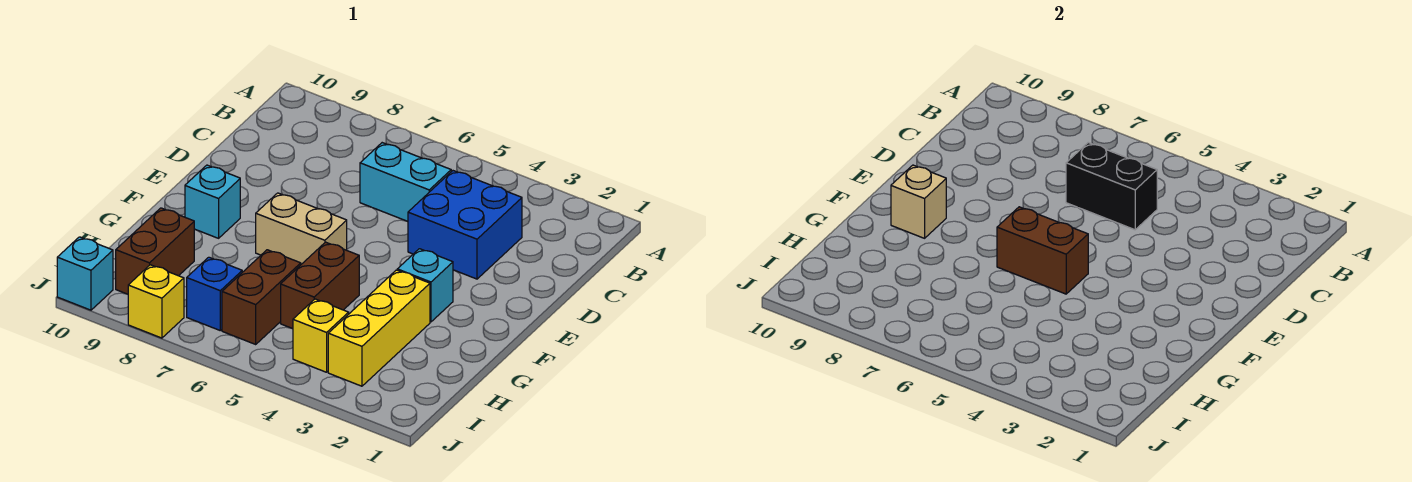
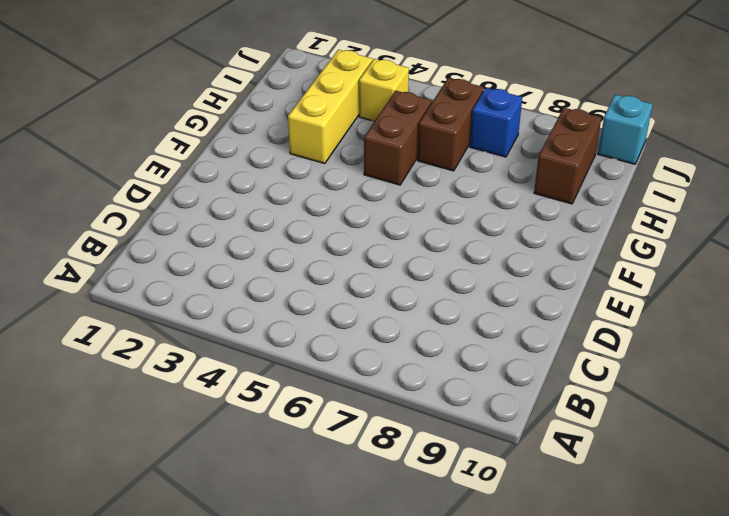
none -> blue 2x2 brick [408,171,522,279]
none -> cyan 1x2 brick [360,143,451,222]
none -> cyan 1x1 brick [397,249,453,322]

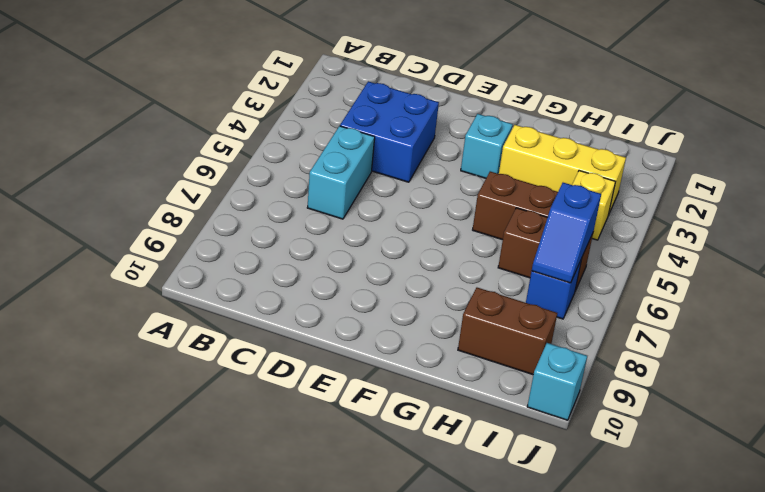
blue 1x2 slope [532,183,601,283] -> none
none -> tan 1x2 brick [256,193,347,264]
none -> cyan 1x1 brick [185,165,240,238]
none -> yellow 1x1 brick [128,265,184,338]

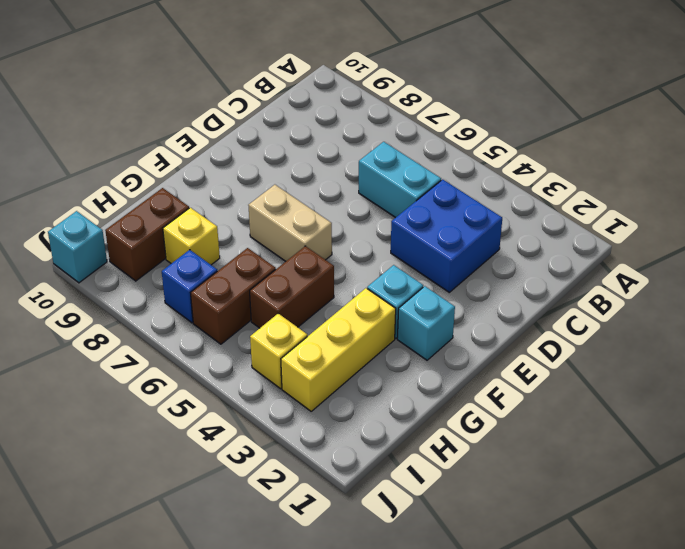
cyan 1x1 brick [397,286,455,360] -> cyan 1x1 brick moved to [185,165,240,238]
yellow 1x1 brick [163,208,220,265] -> yellow 1x1 brick moved to [128,265,184,338]
none -> black 1x2 brick [1066,143,1157,230]
none -> brown 1x2 brick [997,207,1088,294]
none -> tan 1x1 brick [891,165,946,238]

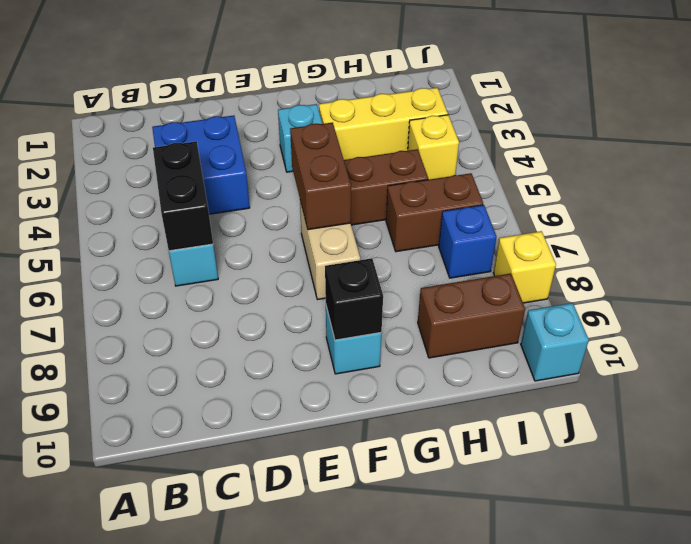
black 1x1 brick [325,258,383,340] -> tan 1x1 brick [891,165,946,238]

